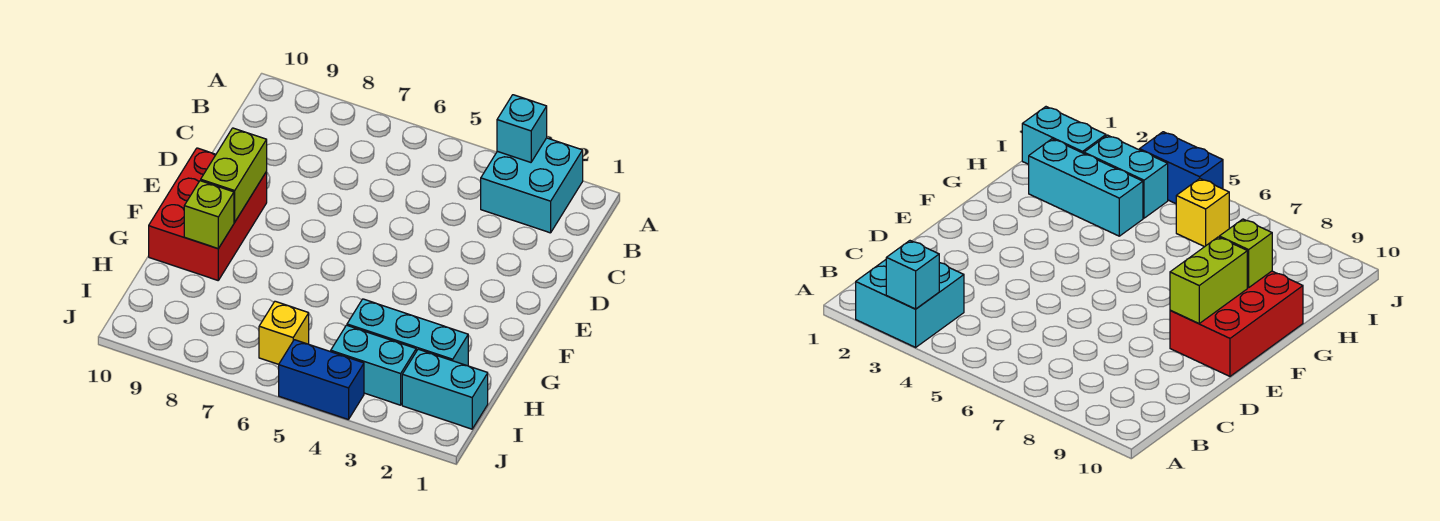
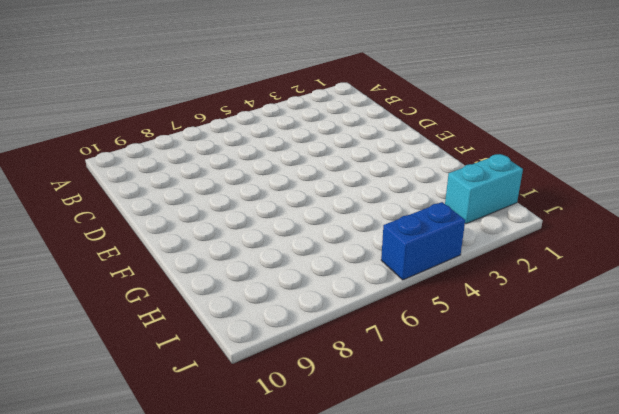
none -> cyan 2x2 brick [481,138,583,233]
none -> red 2x3 brick [149,148,267,280]

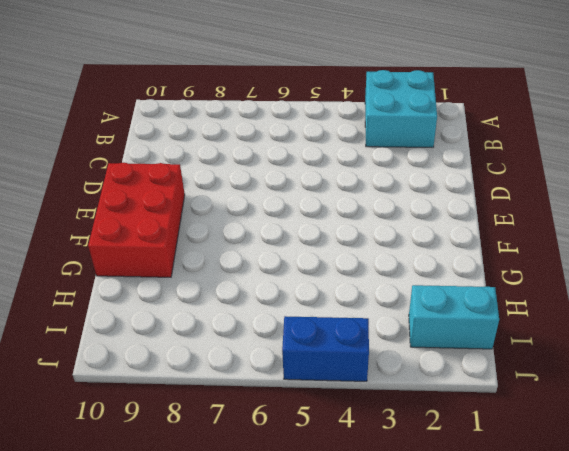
none -> cyan 1x3 brick [347,299,468,366]
none -> cyan 1x2 brick [331,325,416,405]

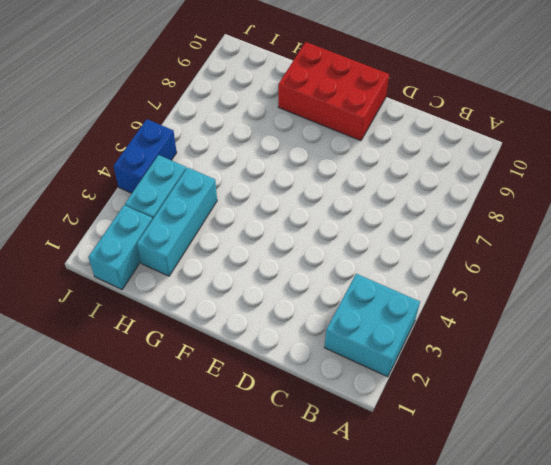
none -> yellow 1x1 brick [259,301,309,364]
none -> cyan 1x1 brick [497,95,547,162]

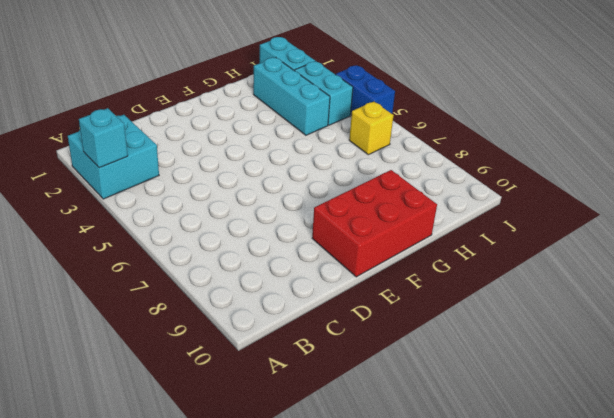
none -> lime 1x2 brick [201,128,267,222]
none -> lime 1x1 brick [184,181,234,249]

